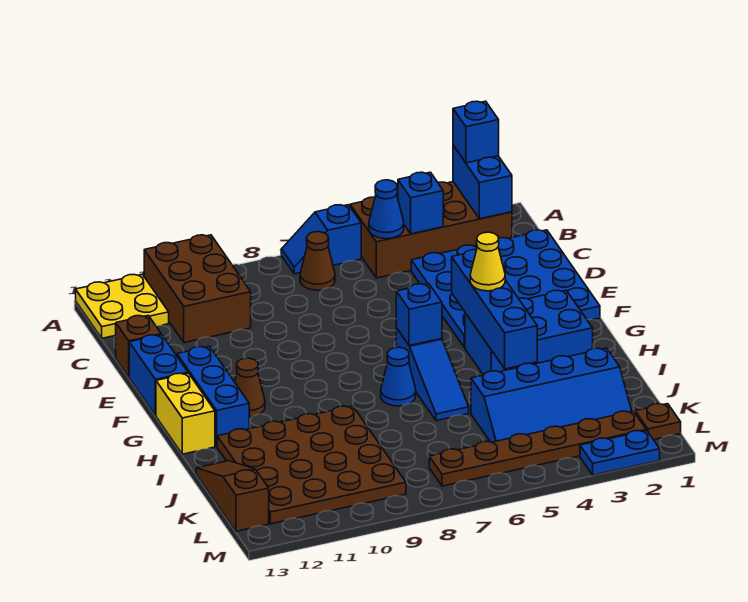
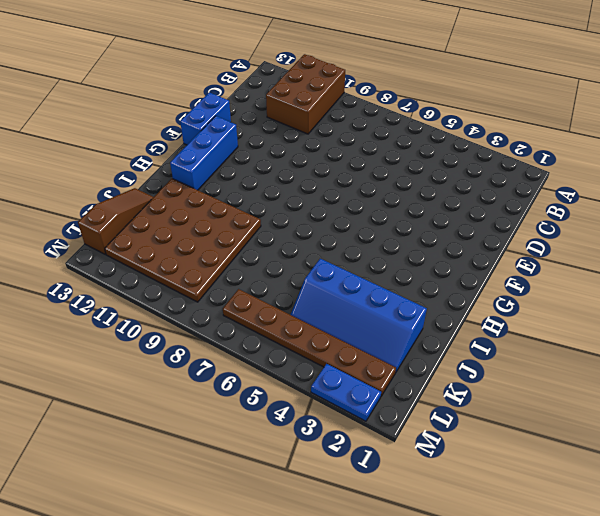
none -> brown 2x4 brick [350,182,512,278]
none -> blue 1x2 slope [281,205,361,274]
none -> yellow 2x2 plate [76,274,169,338]

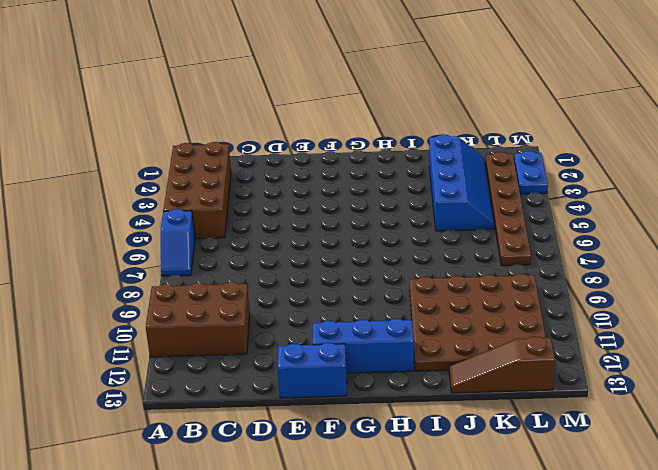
none -> yellow 2x2 plate [76,274,169,338]
none -> brown 1x1 cone [300,232,335,290]
none -> blue 4x4 plate [411,230,600,348]

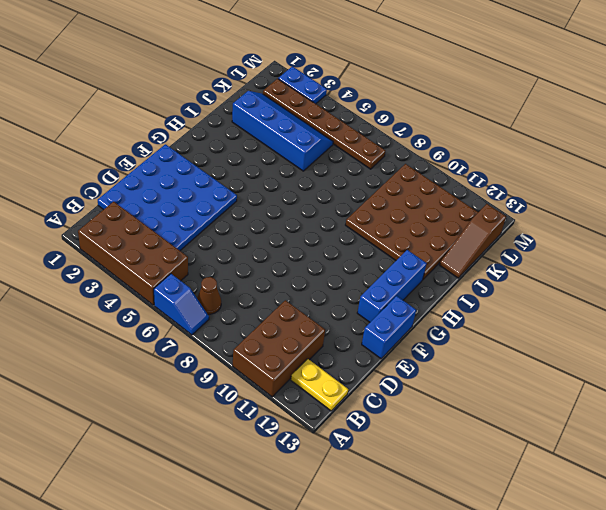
yellow 1x2 plate [291,359,348,411] -> yellow 2x2 plate [76,274,169,338]
none -> brown 1x1 brick [116,316,161,377]
none -> blue 2x3 brick [465,290,593,375]
none -> blue 1x3 slope [396,328,469,421]

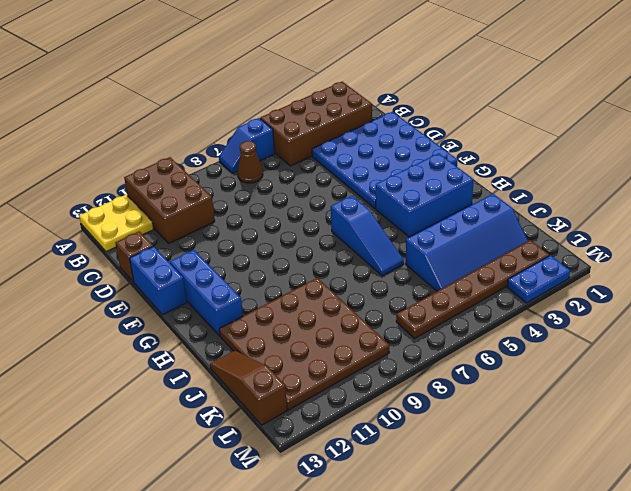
none -> brown 1x1 cone [235,358,265,417]
none -> yellow 1x2 brick [156,373,215,454]
none -> blue 1x1 cone [381,347,416,406]

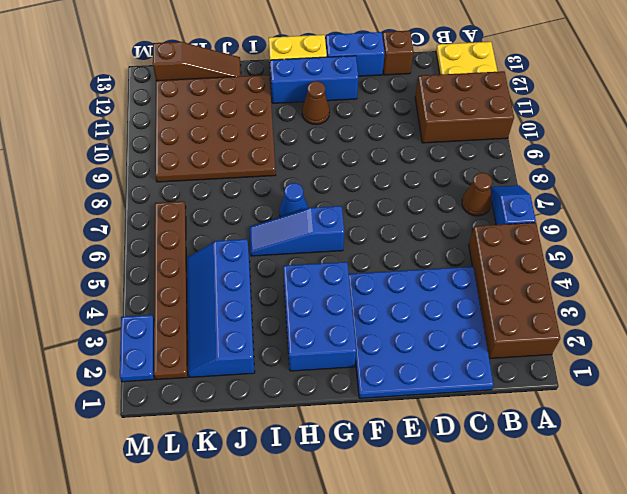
none -> brown 1x1 plate [635,404,681,440]
none -> blue 1x2 brick [453,145,512,219]
none -> blue 1x1 brick [398,172,443,234]

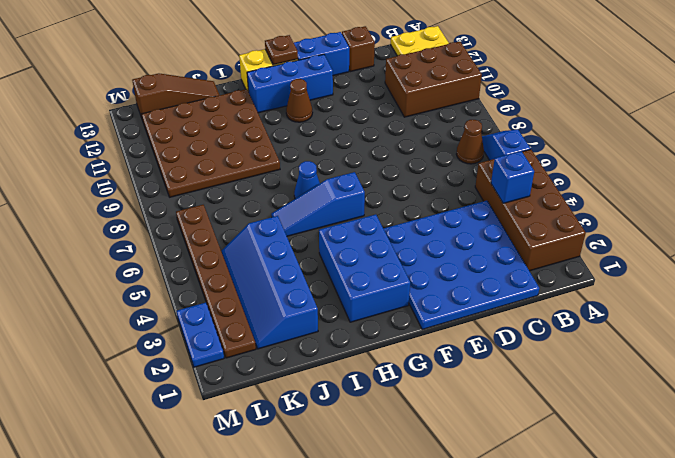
brown 1x1 plate [265,35,298,65] -> brown 1x1 plate moved to [635,404,681,440]
none -> blue 1x2 brick [453,145,512,219]
none -> blue 1x1 cone [369,180,404,239]
none -> blue 1x4 brick [452,250,537,369]

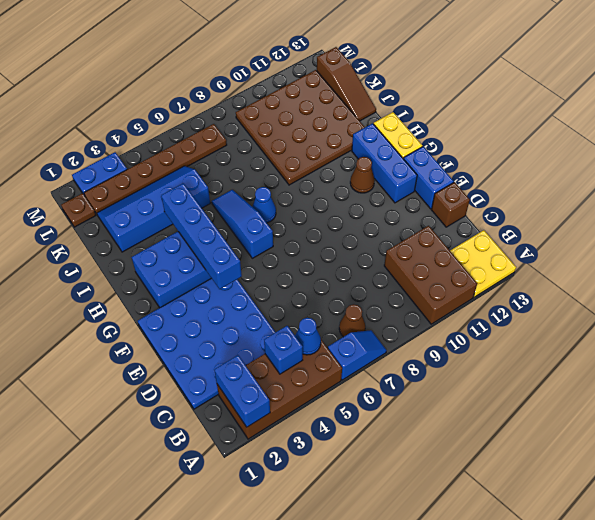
none -> blue 1x1 brick [396,284,442,346]
none -> blue 1x1 brick [453,101,499,163]
none -> yellow 1x1 cone [470,232,505,291]

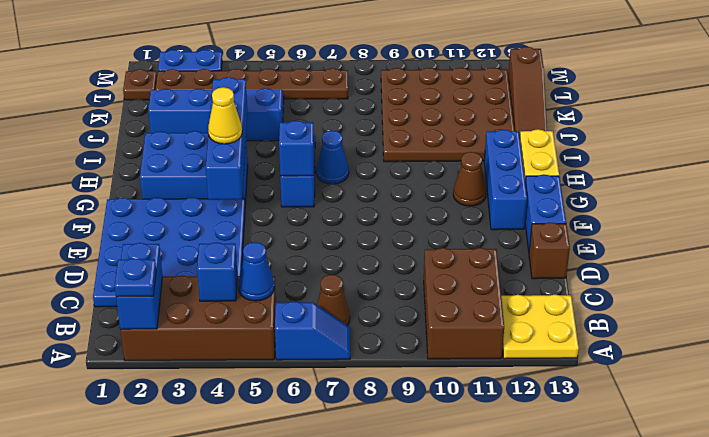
blue 1x1 plate [115,258,156,297] -> blue 1x1 brick [453,101,499,163]

